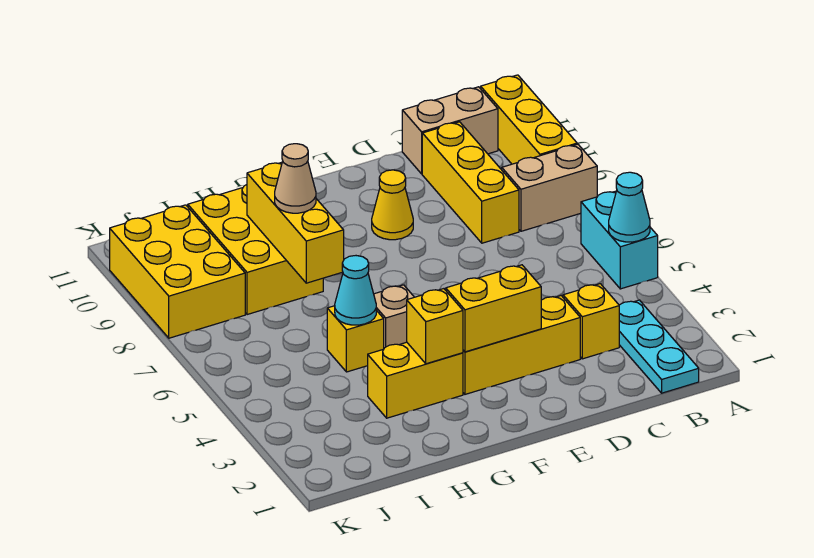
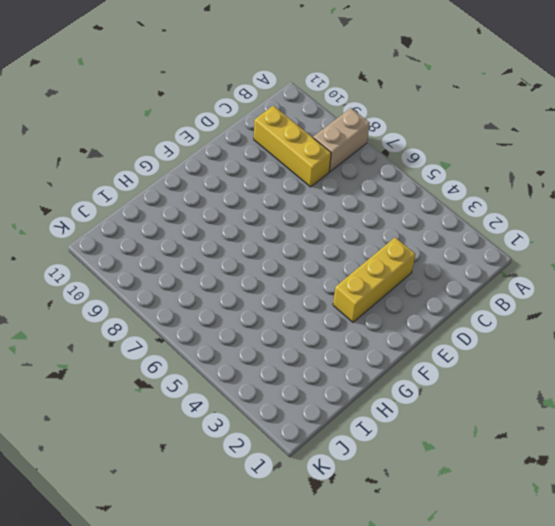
none -> cyan 1x2 brick [581,191,658,289]
none -> yellow 1x3 brick [481,75,577,164]
none -> cyan 1x3 plate [619,300,699,393]

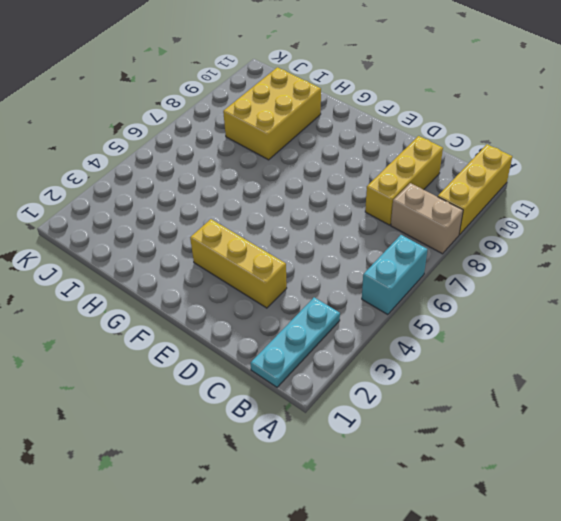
none -> tan 1x2 brick [402,87,498,174]
none -> yellow 1x1 brick [563,284,619,359]
none -> yellow 1x1 cone [372,170,413,240]

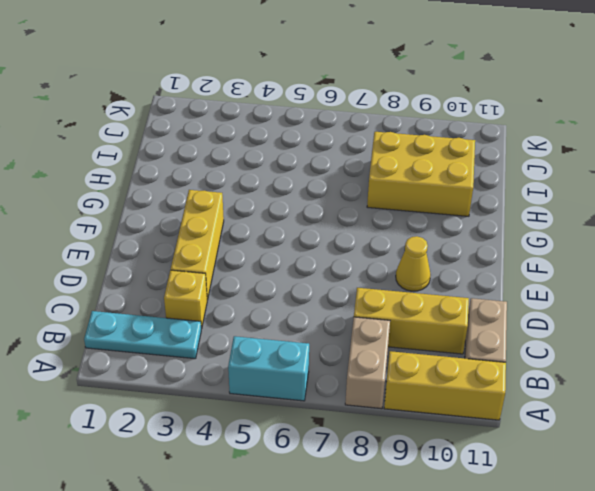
none -> yellow 1x2 brick [368,342,463,418]
none -> tan 1x1 brick [374,285,414,348]
none -> yellow 1x1 brick [327,306,384,372]

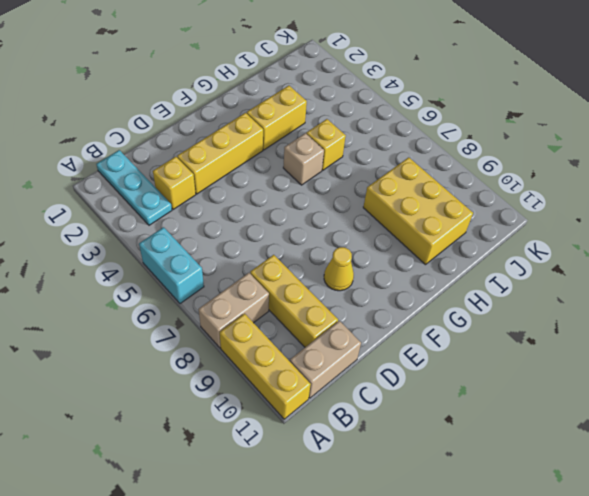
none -> yellow 2x3 brick [110,205,245,338]
none -> cyan 1x1 cone [609,172,650,242]
none -> yellow 1x2 brick [446,265,541,352]

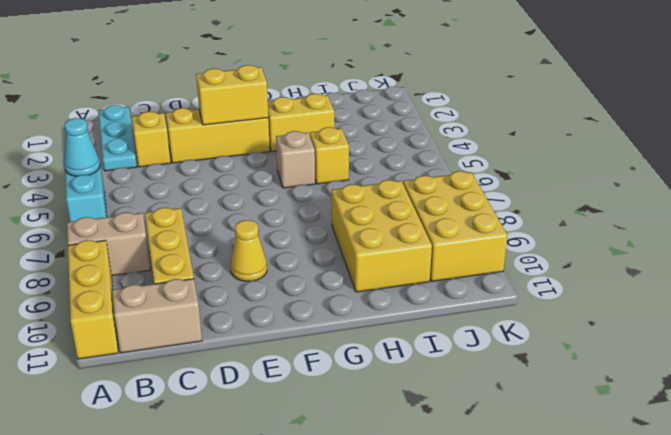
none -> yellow 1x1 brick [407,289,463,364]
none -> cyan 1x1 cone [335,256,376,325]
none -> yellow 1x3 brick [247,162,344,283]

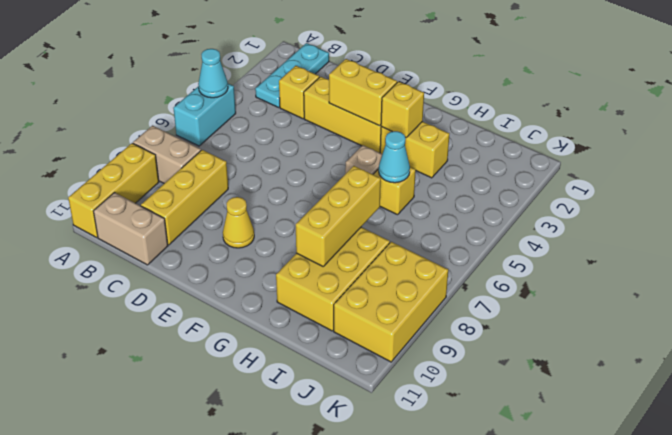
none -> tan 1x1 cone [275,144,316,213]

